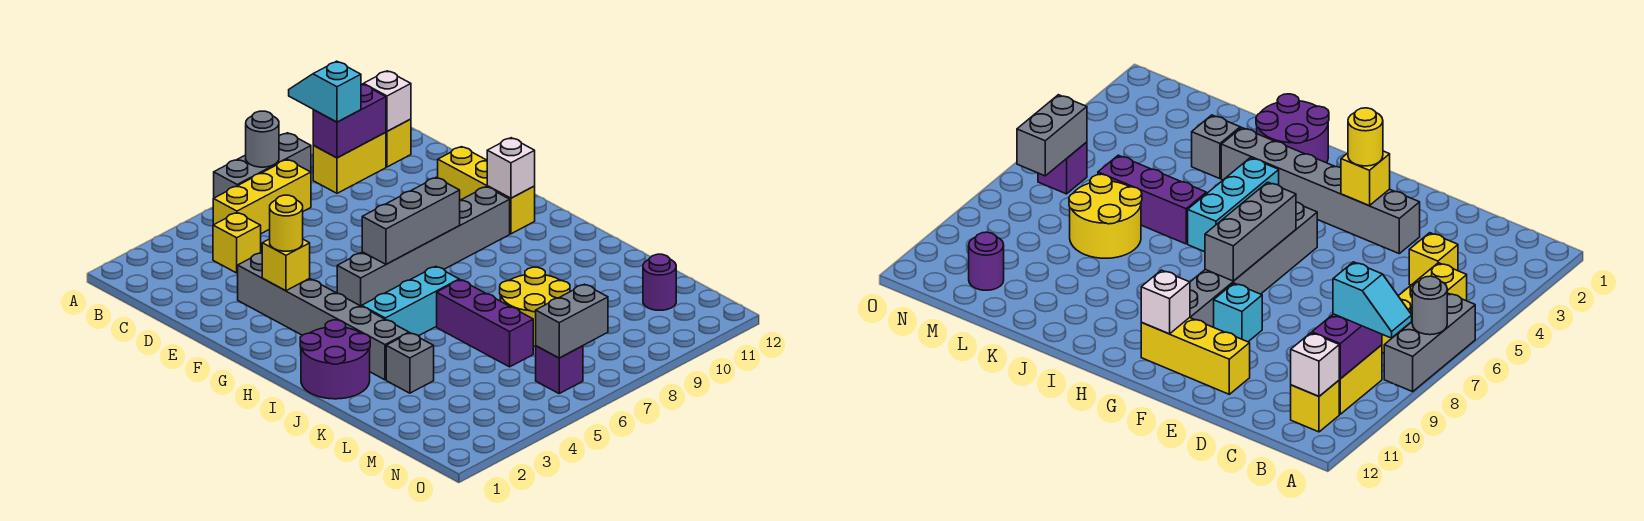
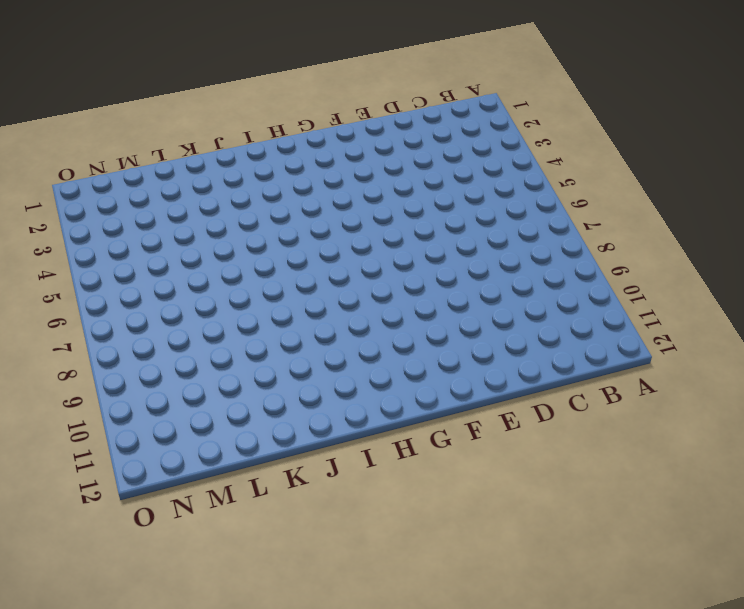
none -> grey 1x3 brick [214,133,311,198]
none -> yellow 1x3 brick [213,160,311,234]
none -> yellow 1x2 brick [313,132,386,193]

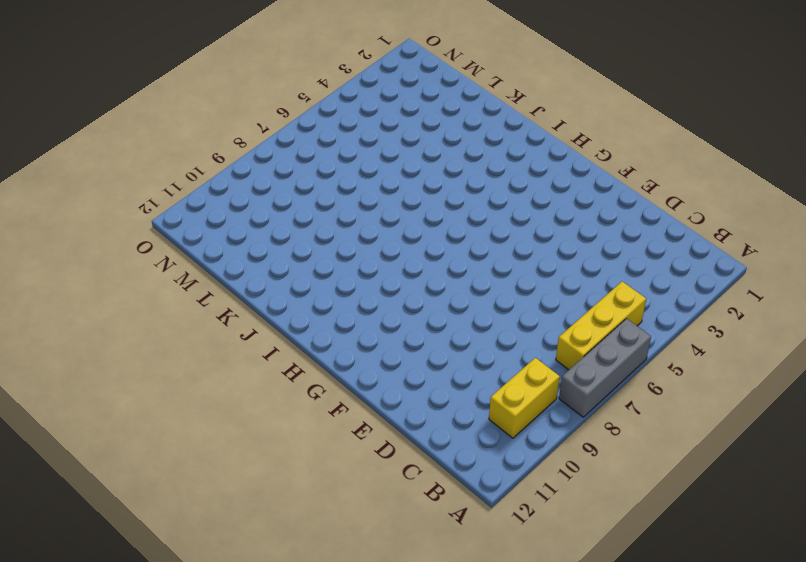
none -> yellow 1x1 brick [386,119,411,167]
none -> yellow 1x1 brick [213,213,261,273]
none -> grey 1x6 brick [238,253,409,380]

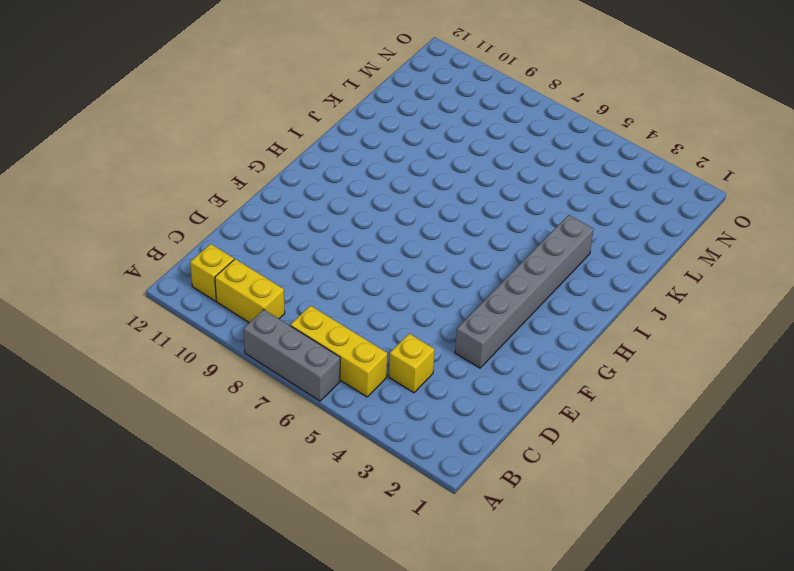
none -> yellow 1x3 brick [438,147,535,234]
none -> cyan 1x1 brick [1214,283,1262,342]
none -> grey 1x6 brick [337,187,510,306]

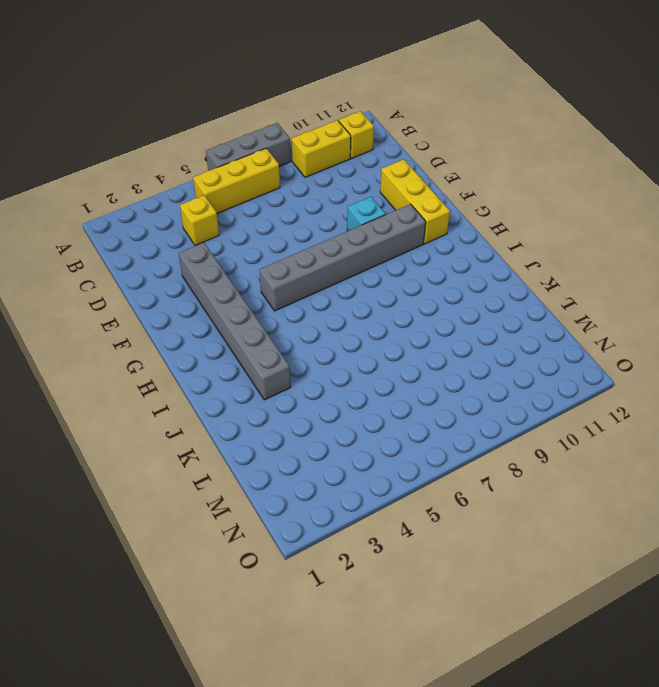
none -> purple 2x2 round brick [300,320,370,399]
none -> cyan 1x3 brick [362,266,459,336]
none -> purple 1x3 brick [437,280,533,367]

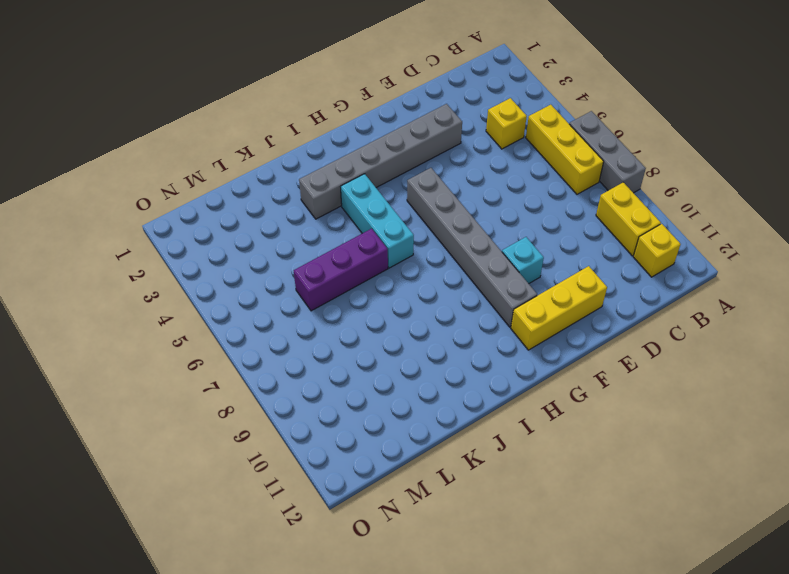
none -> purple 2x2 round brick [300,320,370,399]
none -> grey 1x1 brick [386,333,434,393]
none -> yellow 2x2 round brick [500,267,570,346]

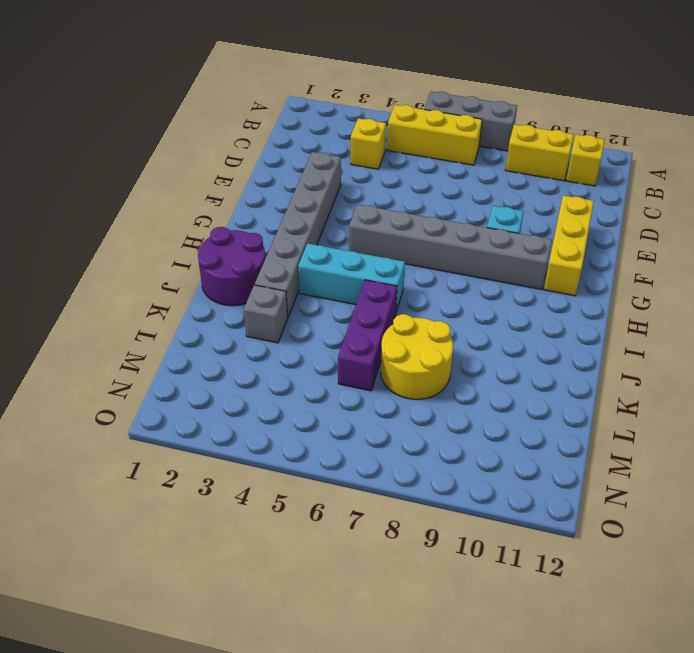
none -> purple 1x1 round brick [643,254,676,310]
none -> purple 1x1 brick [536,346,583,393]
none -> grey 1x1 round brick [246,111,279,167]

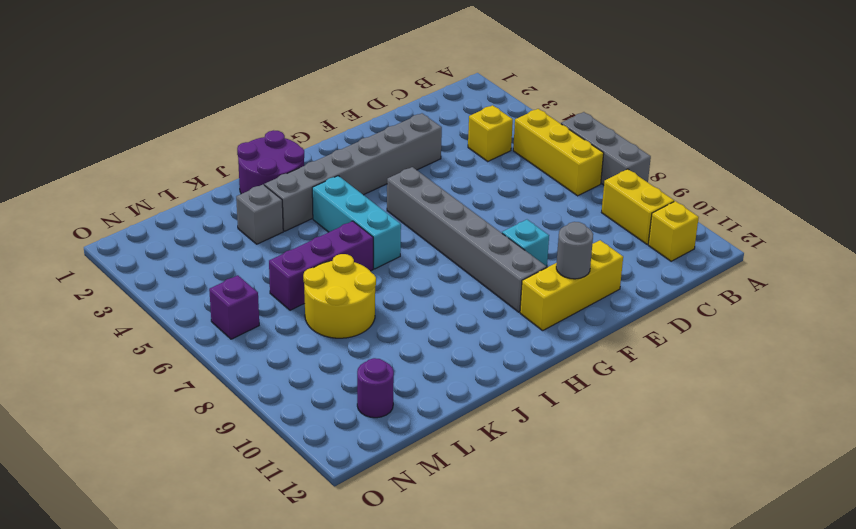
grey 1x1 round brick [556,222,593,279] -> grey 1x1 round brick moved to [246,111,279,167]
none -> purple 1x2 brick [313,84,386,158]
none -> white 1x1 brick [364,71,411,131]
none -> yellow 1x1 brick [262,239,310,291]

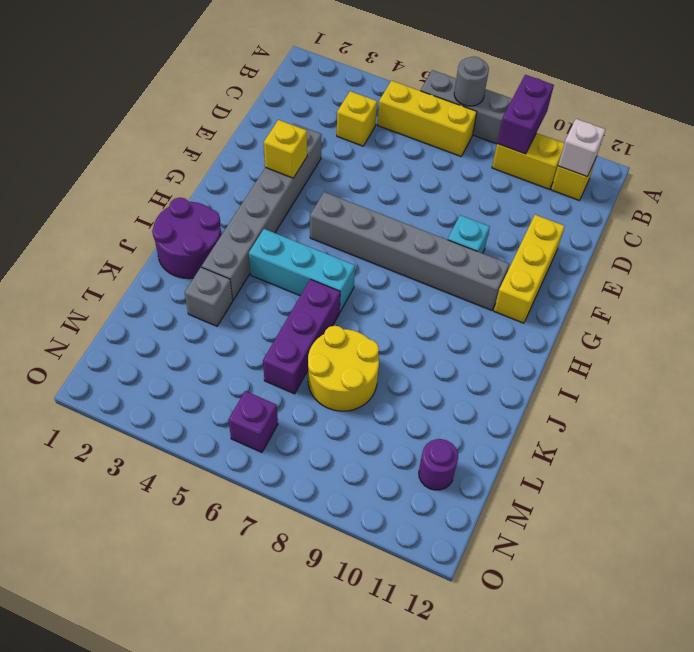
purple 1x2 brick [497,75,554,154] -> purple 1x2 brick turned to [313,84,386,158]
none -> grey 1x3 brick [362,178,460,264]
none -> white 1x1 brick [487,138,535,198]
none -> grey 1x2 brick [536,284,608,358]

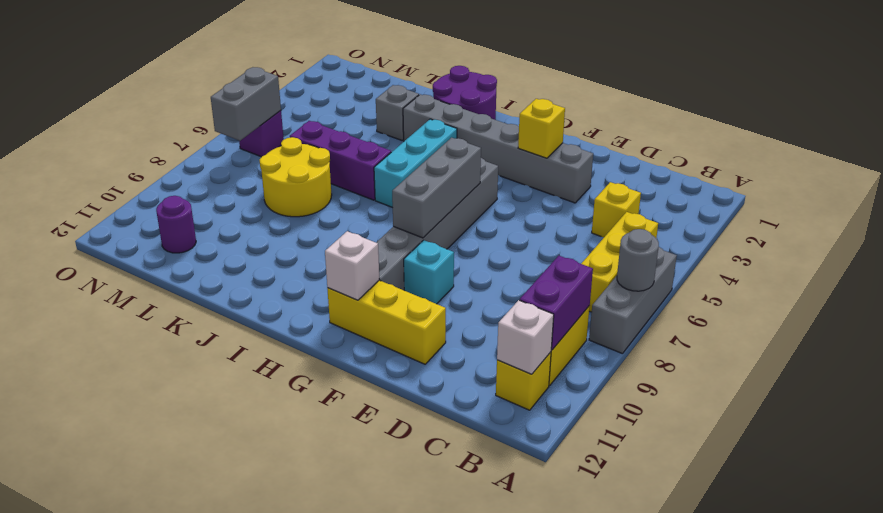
none -> cyan 1x2 slope [289,61,361,122]
none -> yellow 1x1 round brick [270,195,303,251]

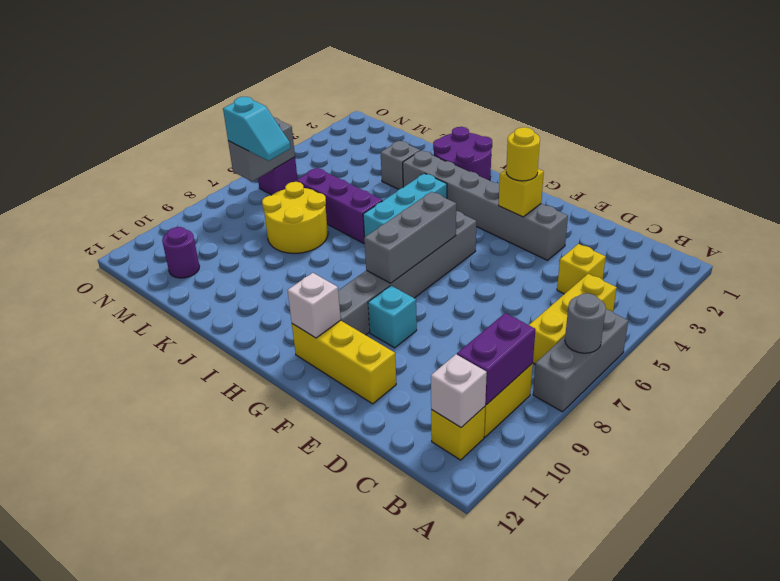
cyan 1x2 slope [223,97,291,161] -> cyan 1x2 slope moved to [289,61,361,122]

